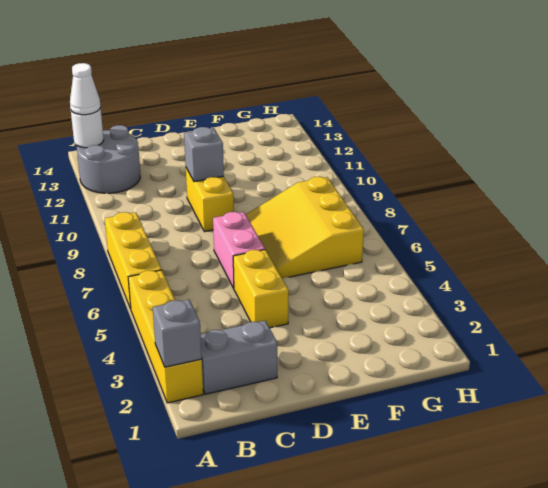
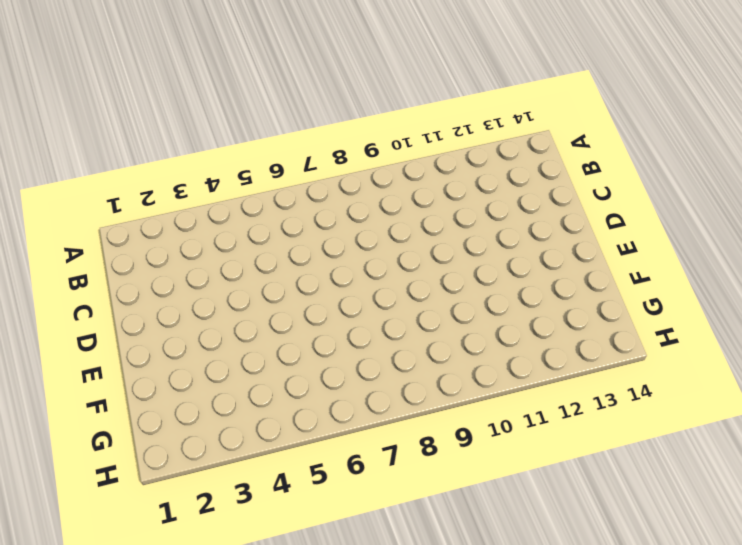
none -> yellow 1x4 brick [128,270,203,403]
none -> yellow 1x3 brick [105,212,162,309]
none -> grey 2x2 round brick [77,125,140,193]

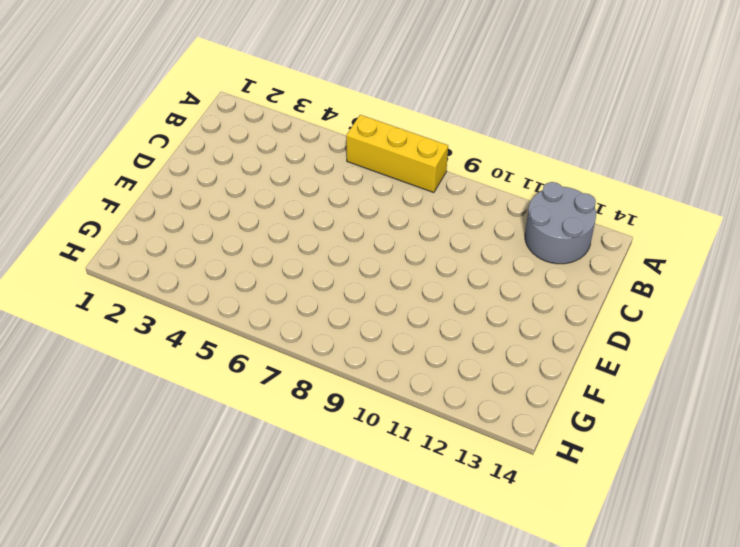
none -> yellow 1x4 brick [128,270,203,403]
none -> grey 1x2 brick [201,321,277,394]
none -> yellow 1x2 brick [233,250,289,328]

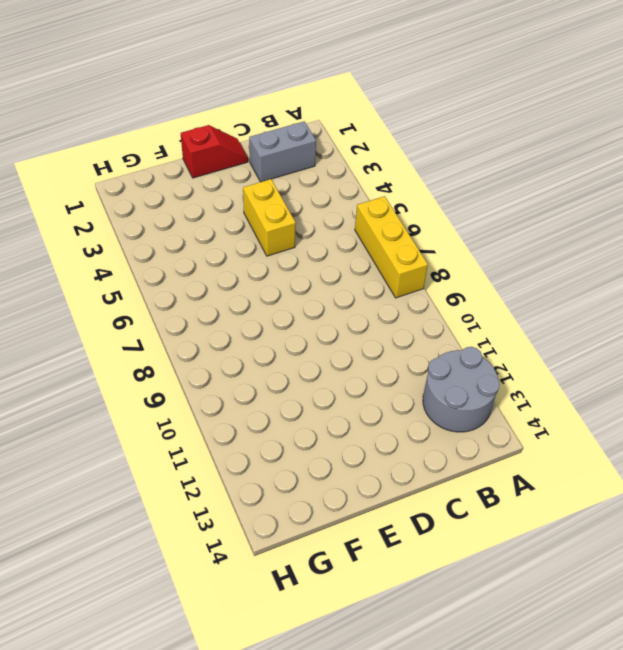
red 1x2 slope [181,125,248,178] -> none
none -> yellow 1x4 brick [128,270,203,403]
none -> pink 1x2 brick [213,212,265,288]
none -> yellow 1x2 brick [186,168,234,232]

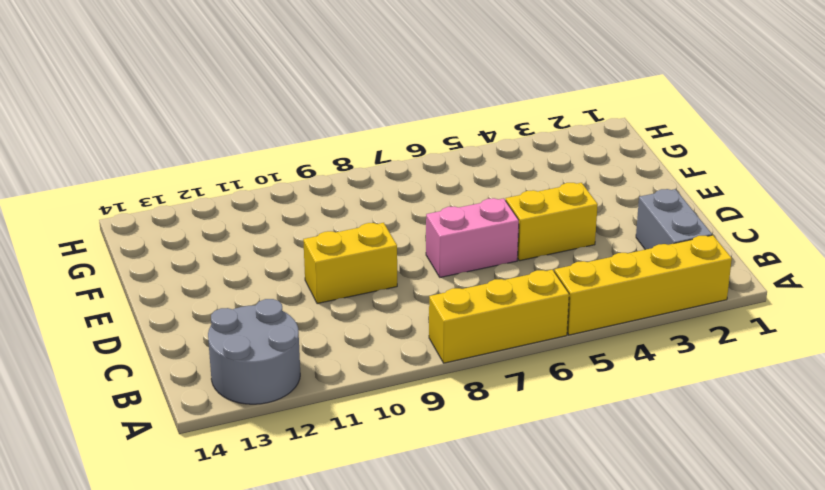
none -> yellow 3x3 slope [246,177,364,278]
none -> grey 1x1 brick [153,300,202,367]
none -> white 1x1 round brick [71,108,104,148]

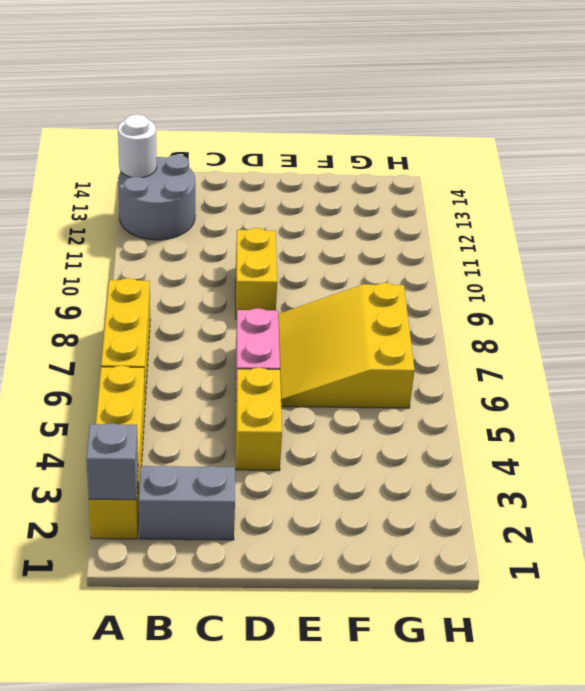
none -> grey 1x1 brick [184,127,224,182]
none -> white 1x1 cone [70,63,101,115]

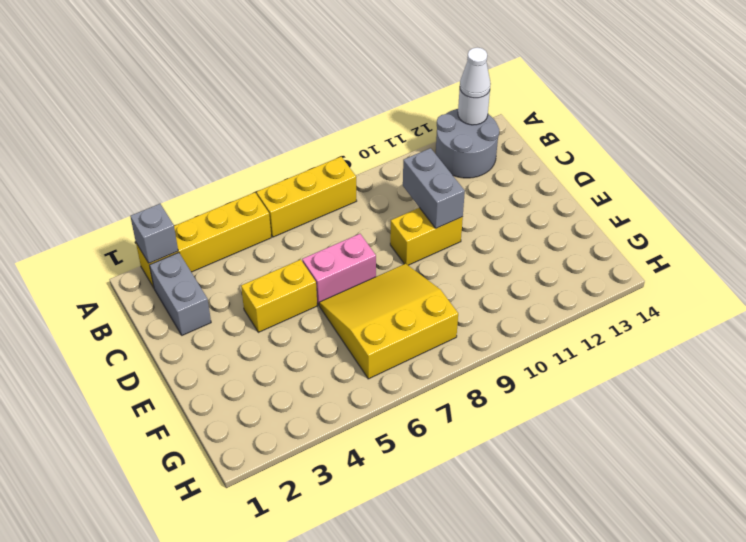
grey 1x2 brick [403,148,465,228] -> grey 1x1 brick [184,127,224,182]

